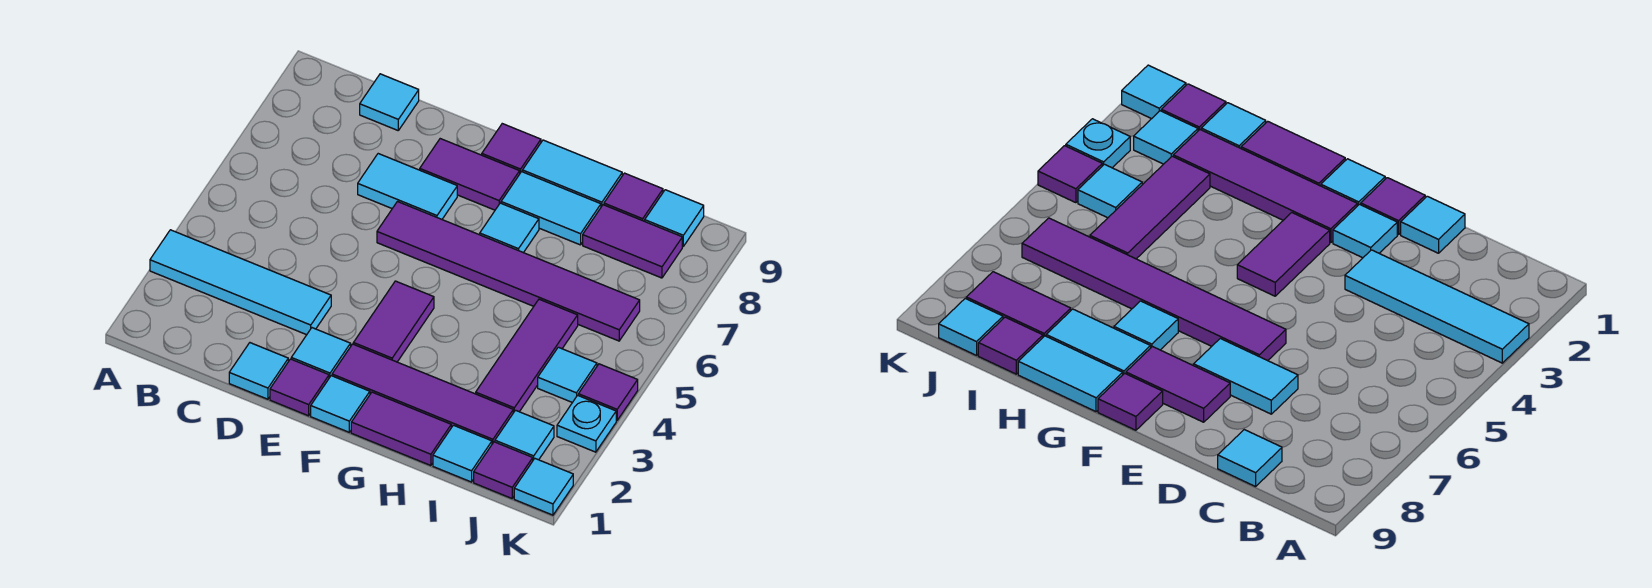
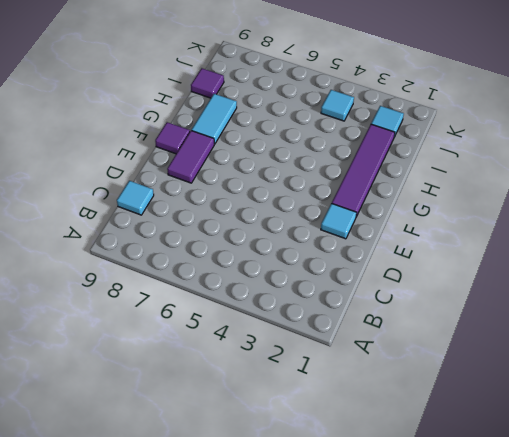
none -> cyan 1x4 tile [150,230,331,335]
none -> cyan 1x1 tile [229,343,288,399]
none -> cyan 1x2 tile [358,154,457,219]

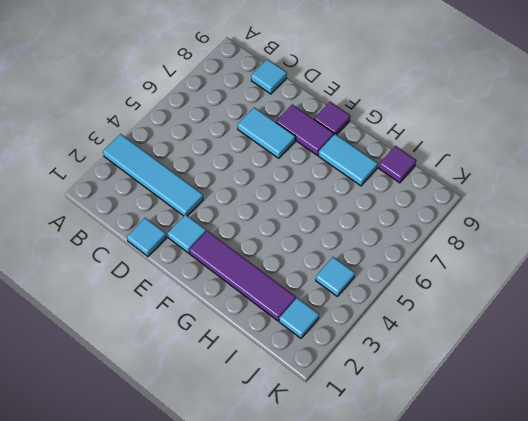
none -> purple 1x1 tile [270,359,329,416]
none -> purple 1x6 tile [377,202,640,341]
none -> cyan 1x1 tile [311,376,370,432]

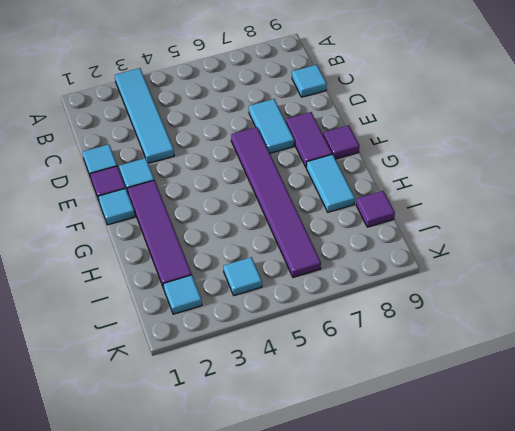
none -> purple 1x2 tile [353,281,434,362]
none -> purple 1x2 tile [351,392,451,466]
none -> cyan 1x1 tile [480,203,539,253]

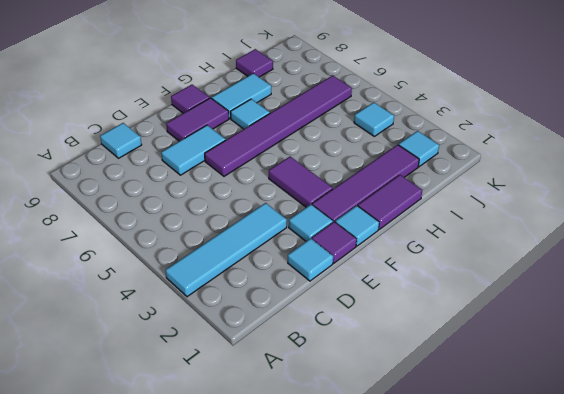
none -> cyan 1x2 tile [523,140,622,207]
none -> cyan 1x1 tile [433,425,492,482]
none -> purple 1x3 tile [476,299,578,413]

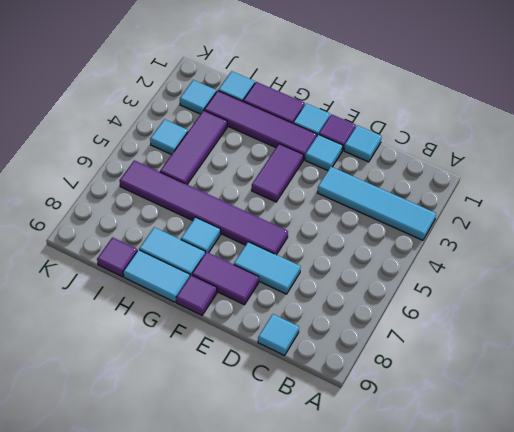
none -> purple 1x2 tile [583,205,682,278]
none -> purple 1x1 tile [474,442,533,498]
none -> cyan 1x1 tile [645,190,704,246]

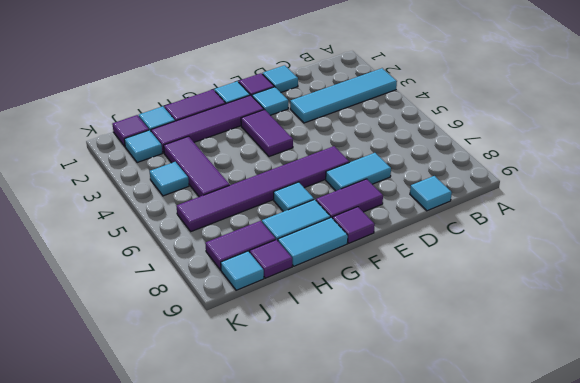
none -> cyan 1x1 tile [514,459,573,515]
none -> cyan 1x1 plate [557,395,616,452]
none -> purple 1x1 tile [578,364,638,420]

